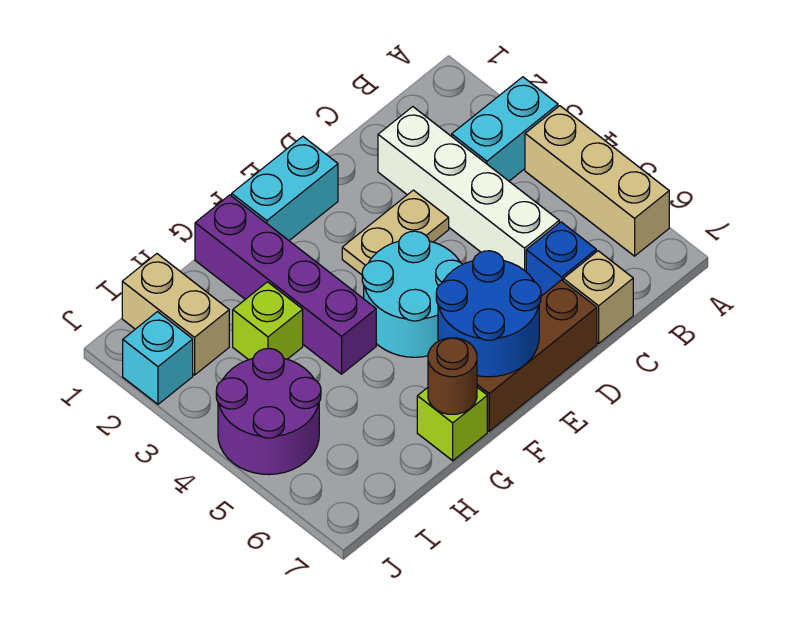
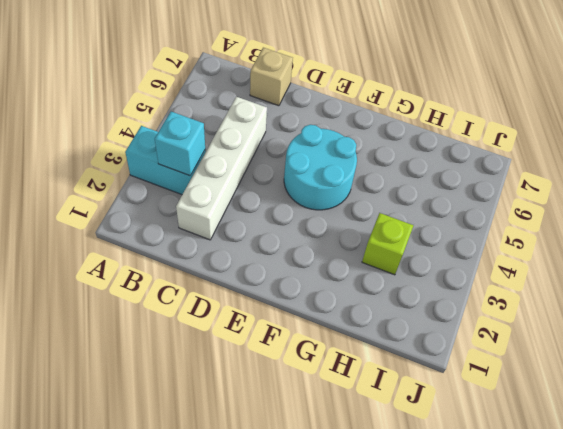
cyan 1x1 brick [155,112,205,176] -> cyan 1x1 brick moved to [123,312,193,404]
none -> tan 1x3 brick [525,106,669,256]
none -> blue 1x1 brick [526,222,596,296]
none -> tan 1x2 plate [342,190,449,275]

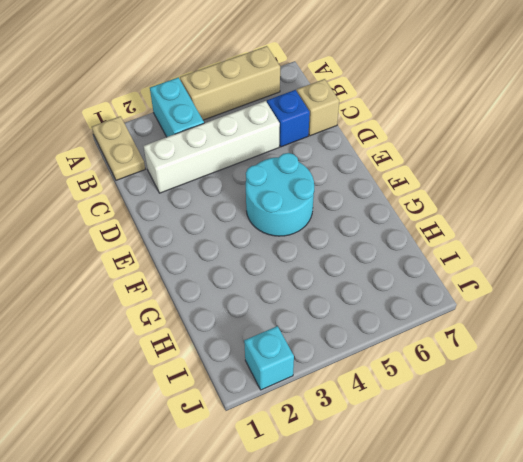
tan 1x2 plate [92,116,145,180] -> tan 1x2 plate moved to [342,190,449,275]
none -> brown 1x3 brick [477,280,597,431]
none -> cyan 1x2 brick [232,136,338,240]
none -> purple 1x4 brick [195,195,376,374]

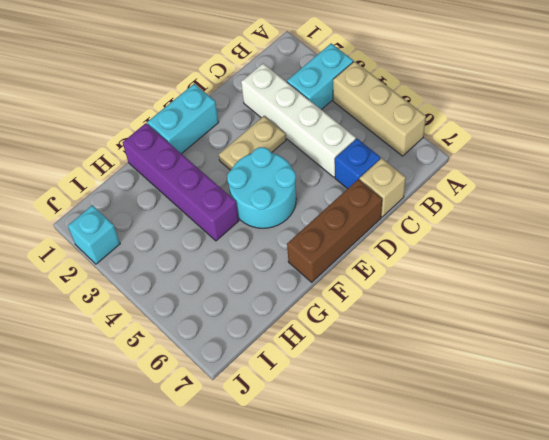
none -> lime 1x1 brick [417,387,487,461]
none -> lime 1x1 brick [233,282,303,360]
none -> tan 1x2 brick [122,254,229,375]

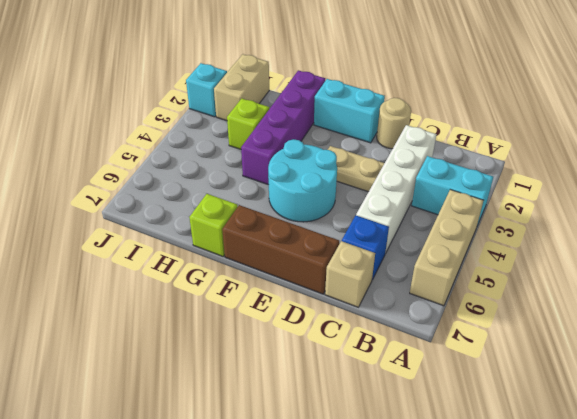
tan 1x1 round brick [377,98,411,149] -> none
none -> purple 2x2 round brick [216,349,321,475]
none -> blue 2x2 round brick [436,251,541,377]
none -> brown 1x1 round brick [428,338,477,414]

